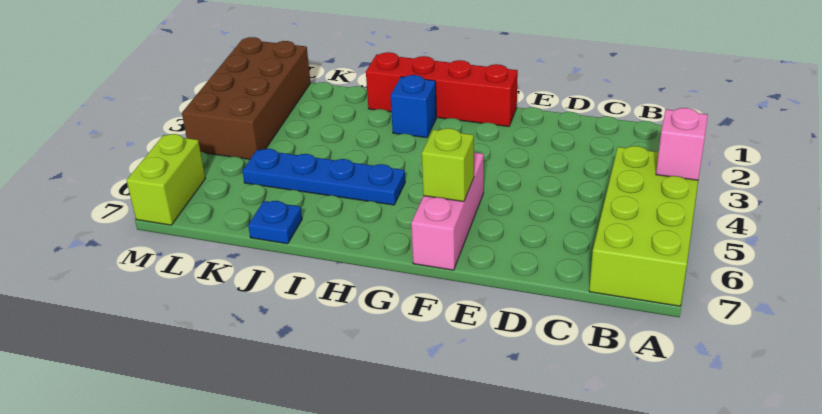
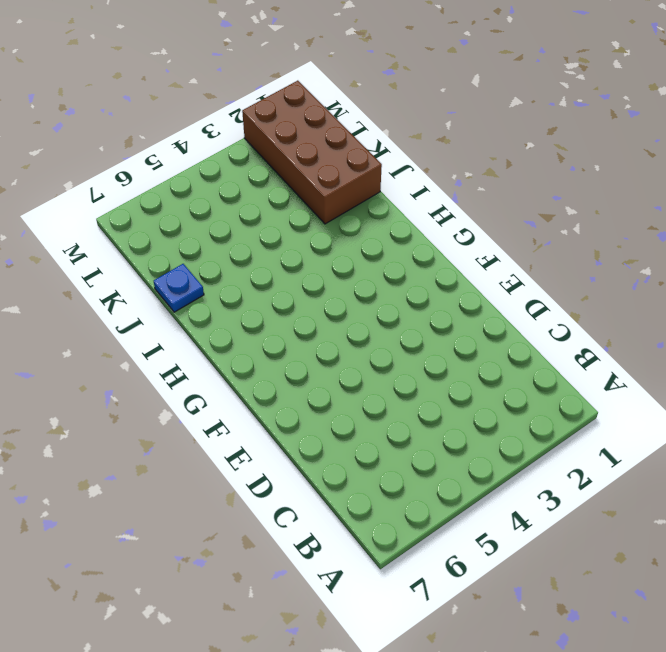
brown 2x4 brick [242,81,382,224] -> brown 2x4 brick turned to [182,37,311,159]
none -> lime 2x4 brick [589,146,698,306]
none -> red 1x4 brick [366,52,518,127]

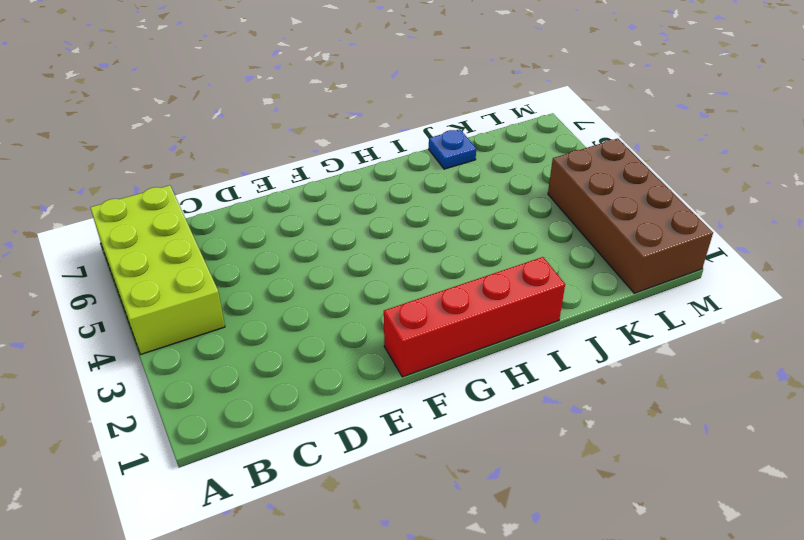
none -> pink 1x3 brick [411,153,484,270]
none -> blue 1x1 brick [391,75,436,138]

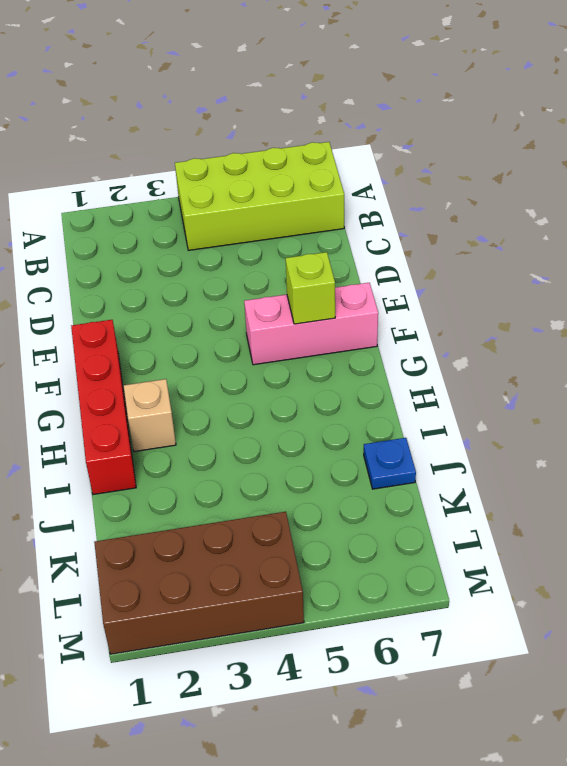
tan 1x1 brick [124,379,176,452] -> blue 1x1 brick [391,75,436,138]
none -> blue 1x4 plate [243,149,405,205]
none -> lime 1x2 brick [126,134,205,225]

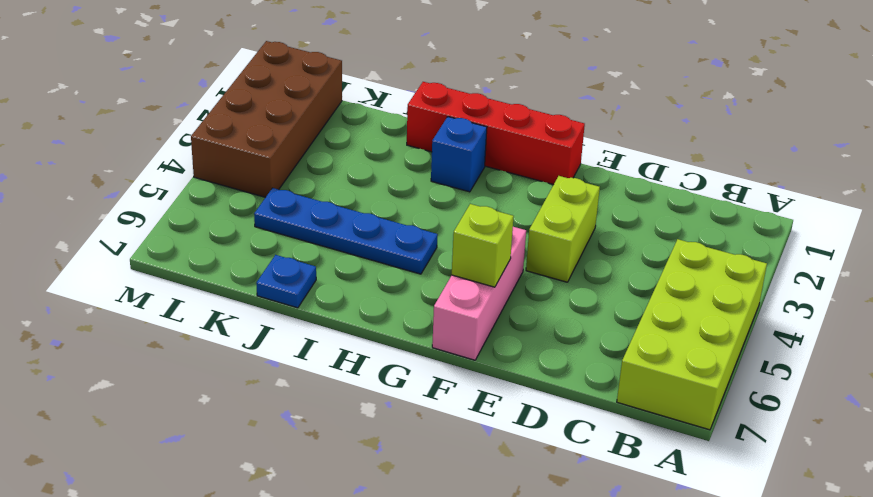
lime 1x2 brick [526,176,600,282] -> lime 1x2 brick moved to [126,134,205,225]
none -> pink 1x1 brick [656,108,708,180]

